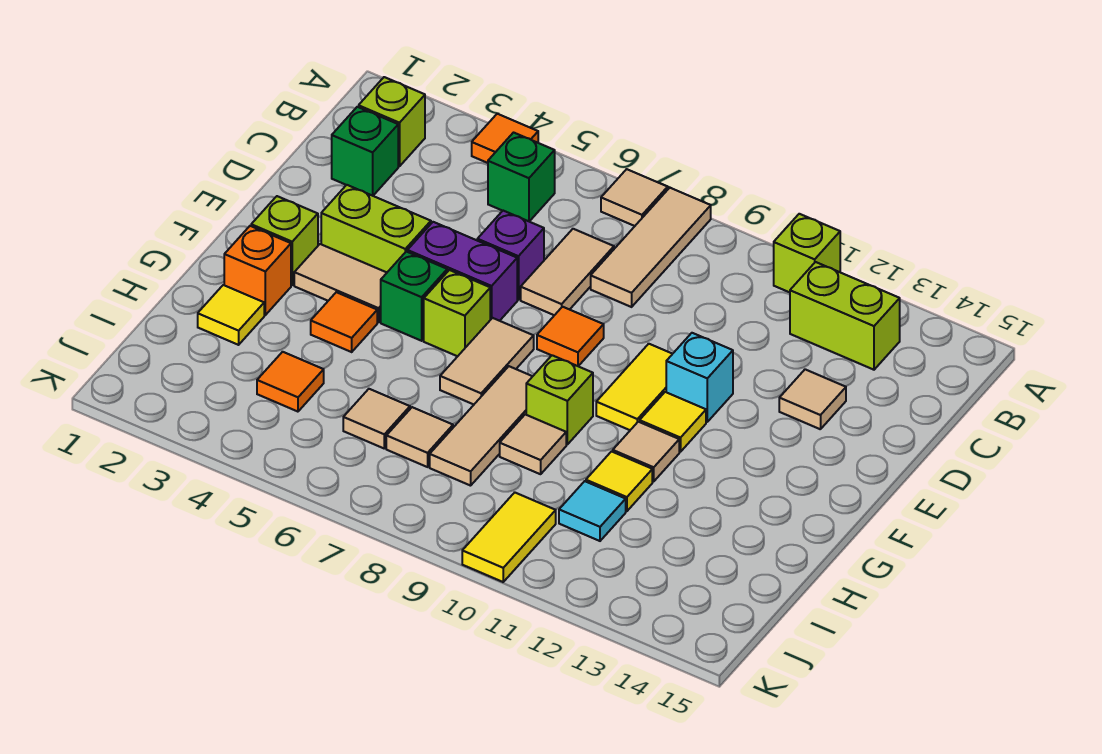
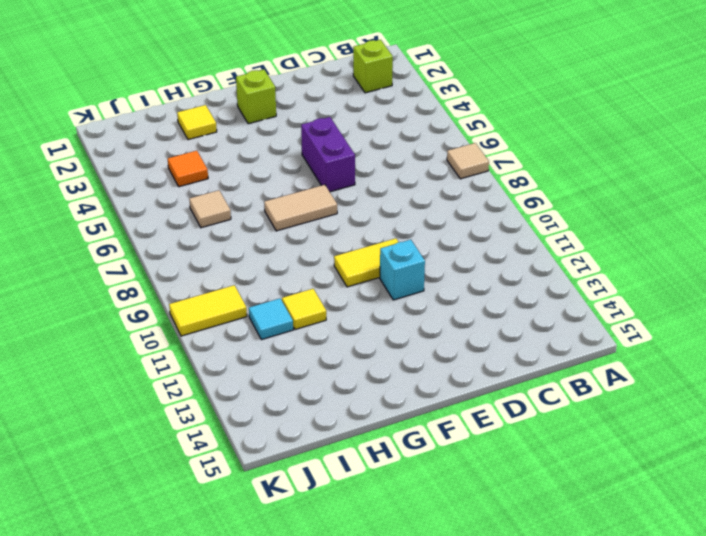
none -> orange 1x1 tile [472,114,538,163]
none -> tan 1x3 tile [591,188,711,307]
none -> lime 1x1 brick [774,214,840,292]
none -> green 1x1 brick [488,133,555,221]

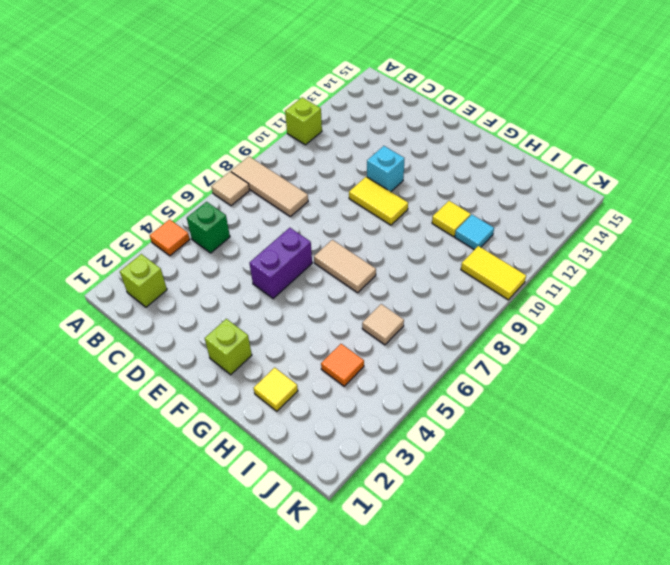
none -> lime 1x2 brick [790,262,900,370]
none -> green 1x1 brick [332,107,398,196]
none -> tan 1x2 tile [521,229,614,315]
none -> purple 1x1 brick [477,211,544,300]

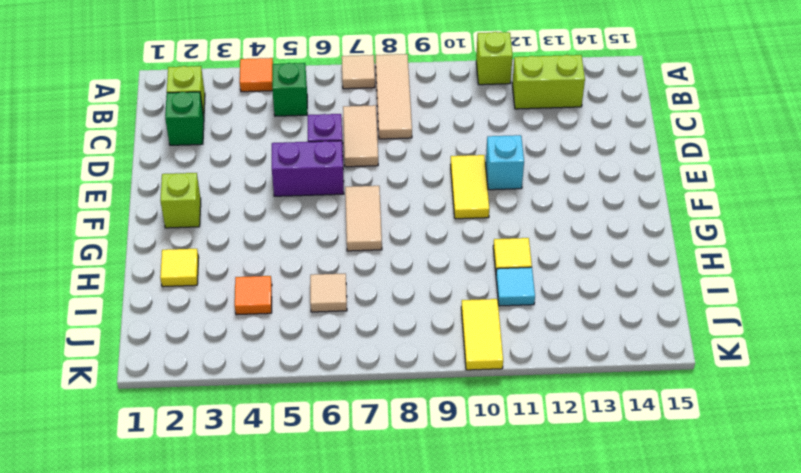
none -> tan 1x1 tile [779,369,846,429]
none -> lime 1x2 brick [321,185,431,272]
none -> orange 1x1 tile [537,307,604,366]
none -> tan 1x2 tile [294,244,387,322]

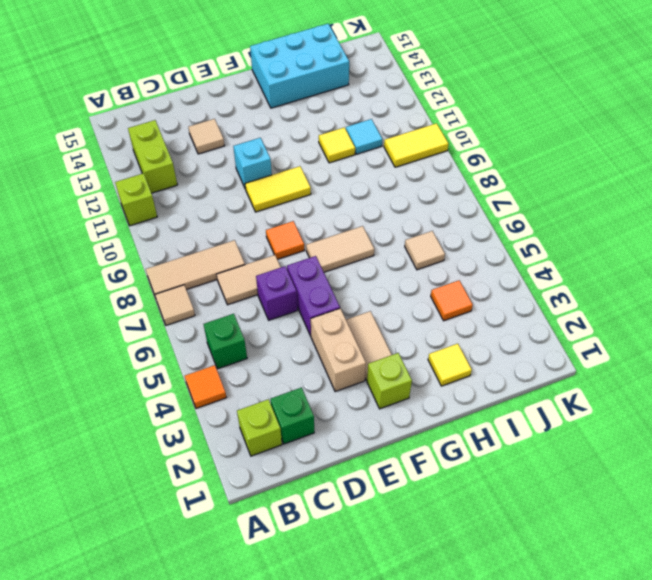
tan 1x2 brick [311,308,366,392] -> lime 1x2 brick [321,185,431,272]
cyan 2x3 brick [250,24,349,108] -> none
none -> green 1x1 brick [381,252,447,341]
none -> lime 1x1 brick [424,270,490,356]
none -> yellow 1x1 tile [640,392,706,452]
none -> orange 1x1 brick [224,226,291,315]

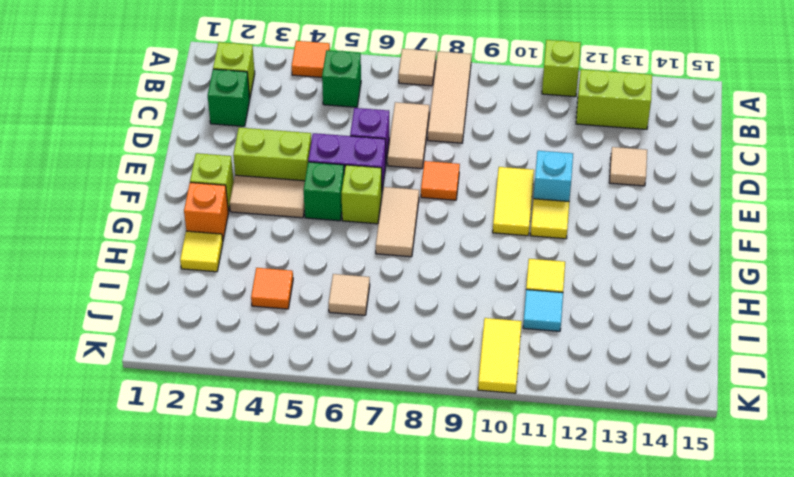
none -> orange 1x1 tile [311,292,377,352]
none -> tan 1x3 tile [430,366,533,486]
none -> lime 1x1 brick [526,355,593,444]
none -> tan 1x1 tile [613,422,679,481]

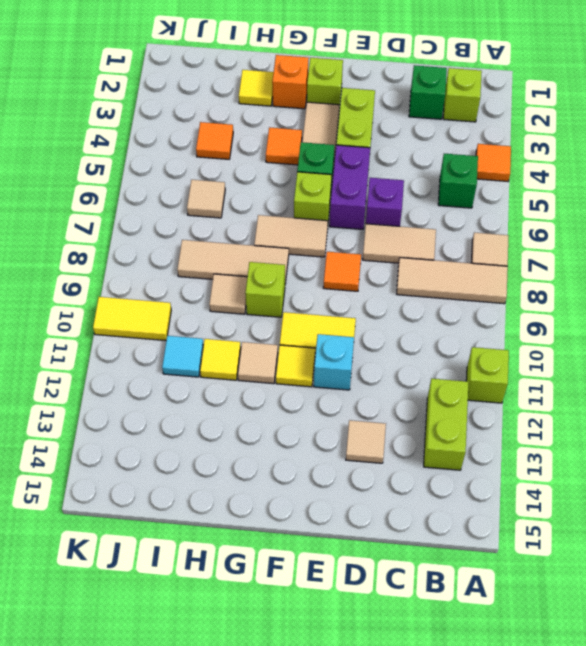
none -> tan 1x1 tile [386,407,453,467]

